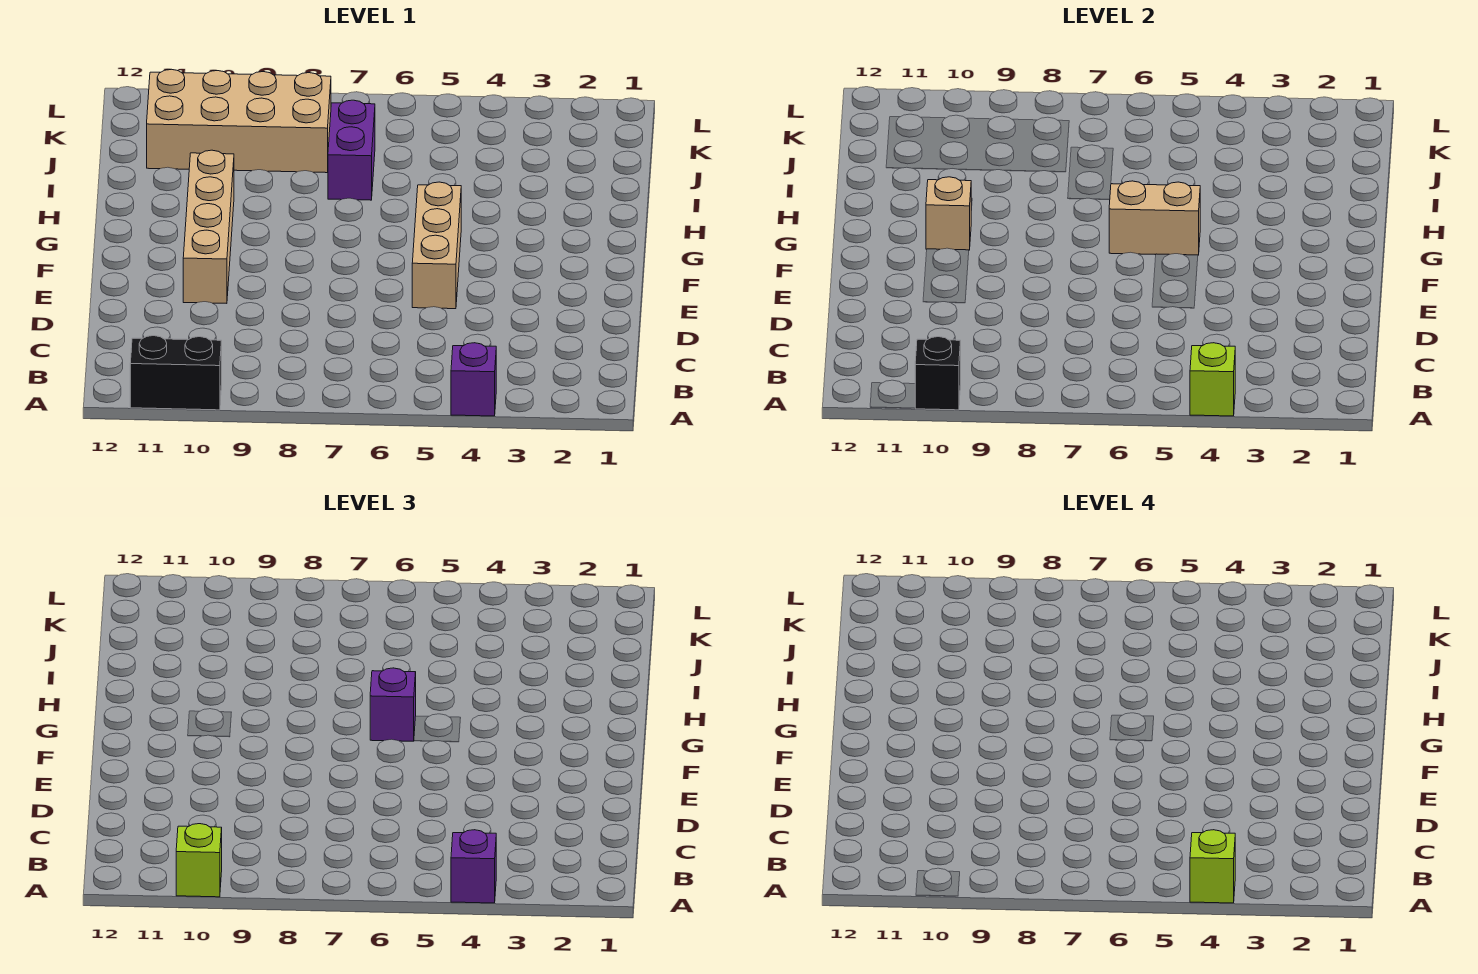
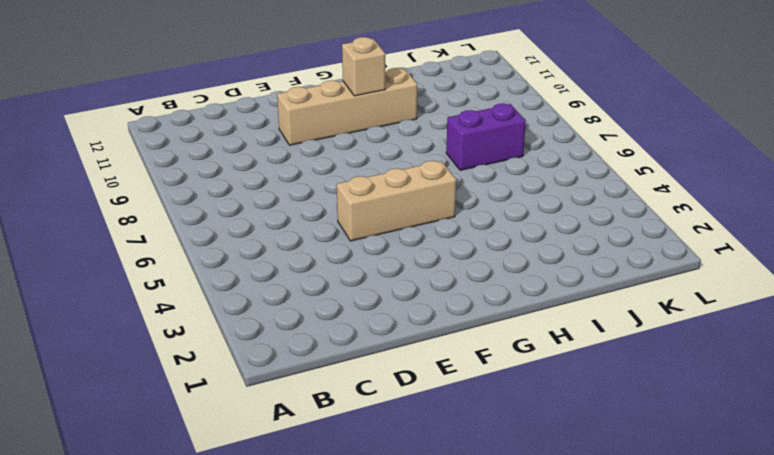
none -> purple 1x1 brick [451,343,496,416]
none -> black 1x2 brick [130,336,222,410]
none -> tan 2x4 brick [147,69,331,173]

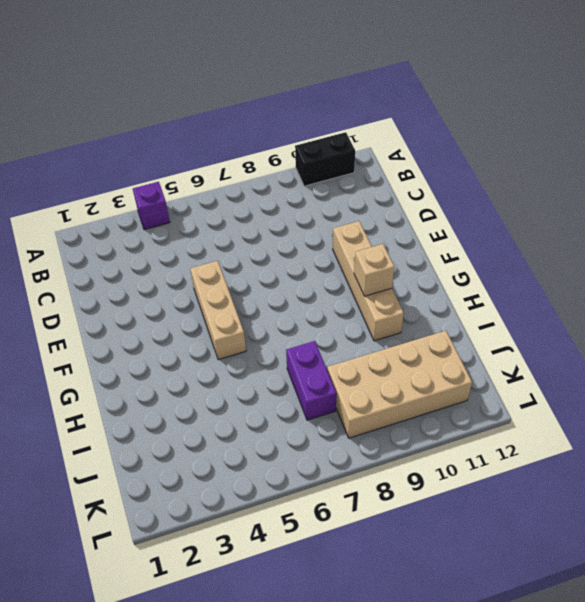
none -> lime 1x1 brick [1190,343,1235,416]
none -> black 1x1 brick [915,337,961,410]
none -> tan 1x2 brick [1109,181,1200,255]

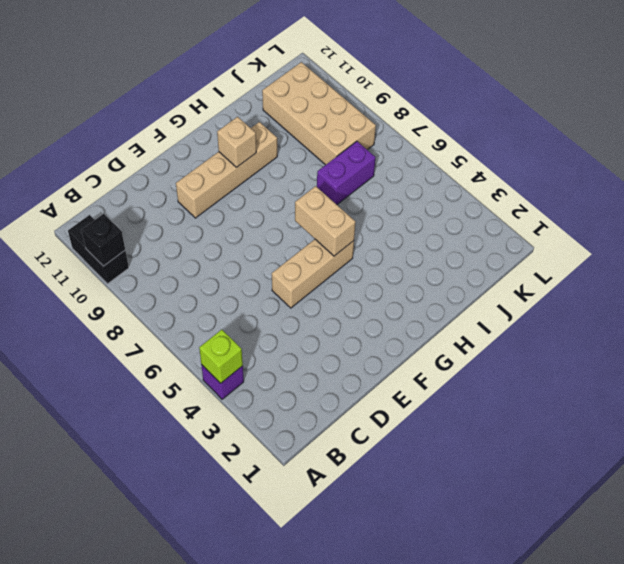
none -> purple 1x1 brick [451,830,496,903]
none -> lime 1x1 brick [176,824,222,897]
none -> purple 1x1 brick [370,668,416,741]

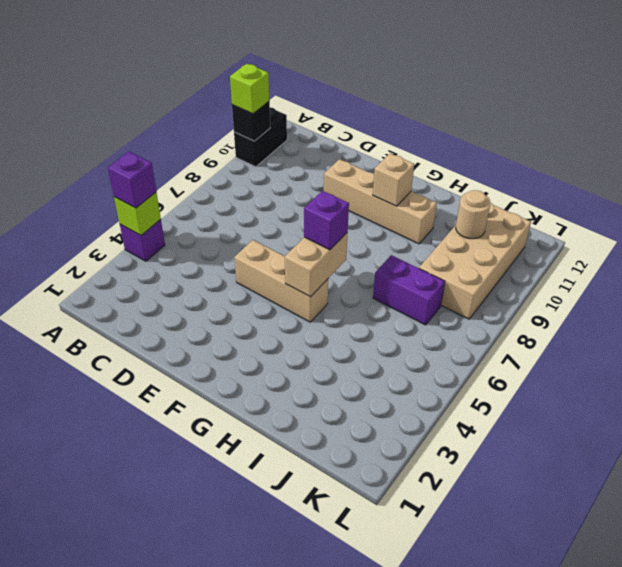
tan 1x1 round brick [456,190,490,239] -> none
none -> lime 1x1 brick [1190,830,1235,903]

